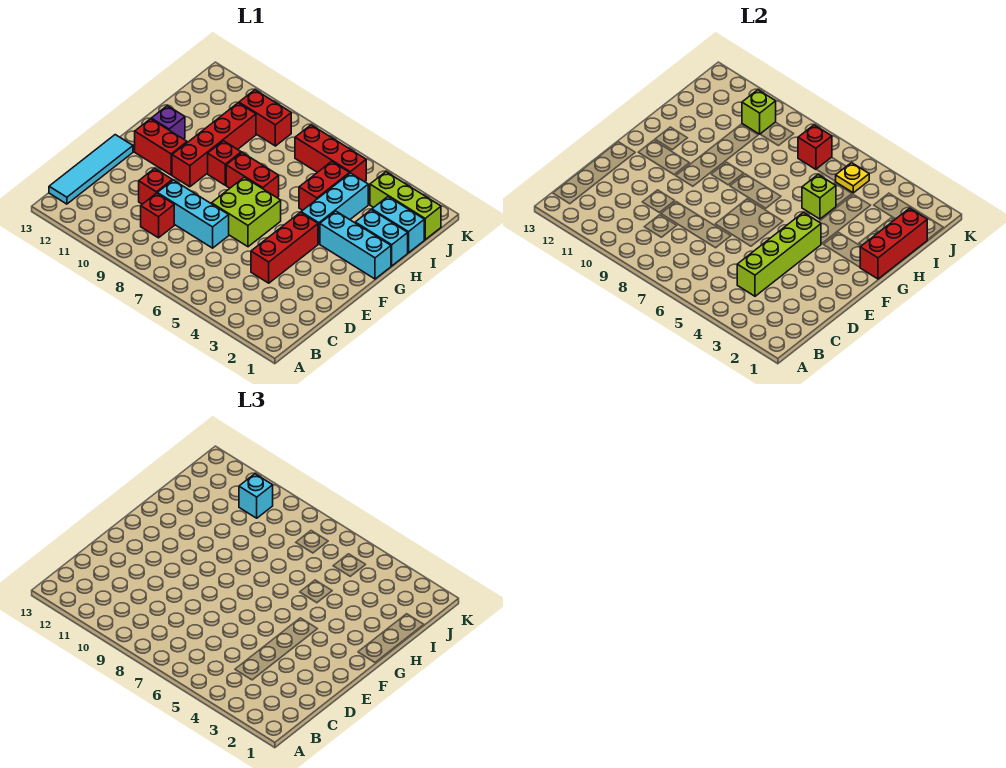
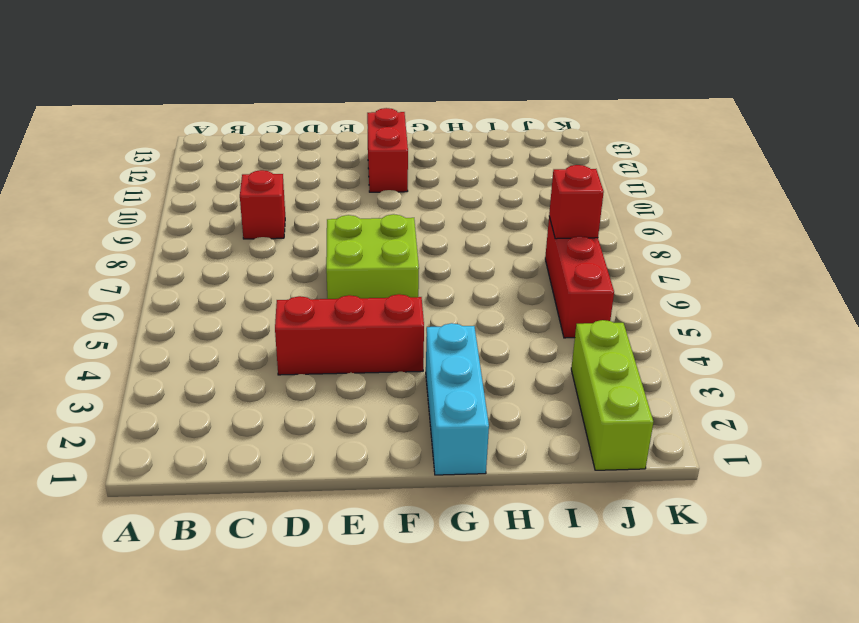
none -> cyan 1x4 tile [49,135,133,204]
none -> cyan 1x3 brick [157,180,229,248]
none -> red 1x1 brick [139,168,172,204]

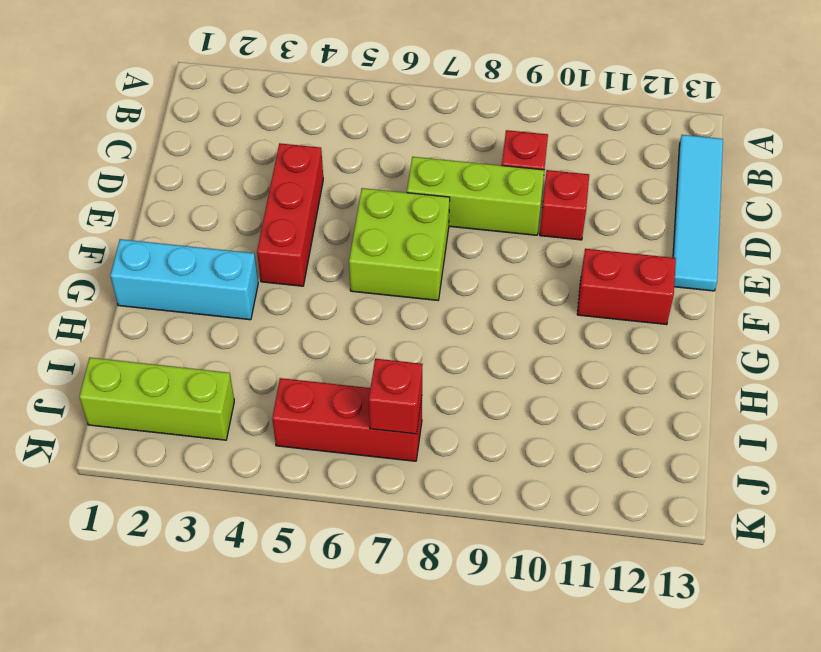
lime 1x3 brick [407,157,544,235] -> cyan 1x3 brick [157,180,229,248]
none -> red 1x4 brick [172,103,256,187]
none -> cyan 1x3 brick [301,173,368,244]
none -> red 1x2 brick [226,153,279,197]

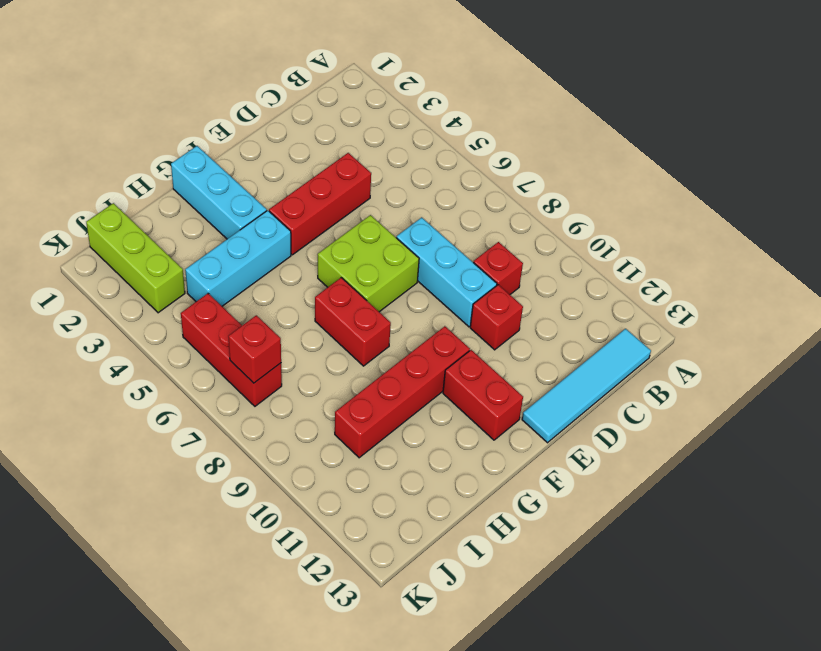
none -> red 1x1 brick [208,141,241,185]
none -> purple 1x1 brick [151,106,185,139]
none -> cyan 1x2 brick [355,210,408,266]

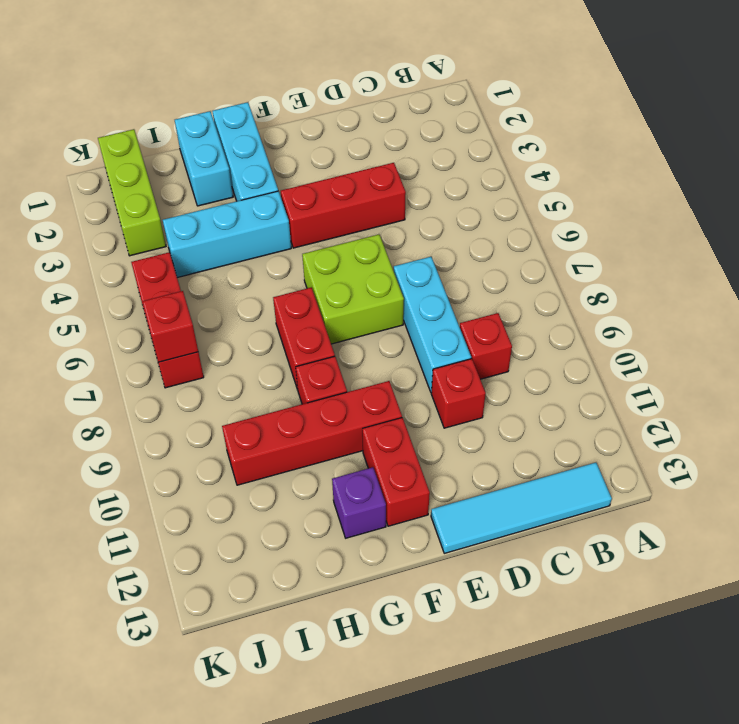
none -> red 1x2 brick [299,161,350,210]
none -> cyan 1x2 brick [372,197,424,253]
none -> red 1x2 brick [239,90,291,146]

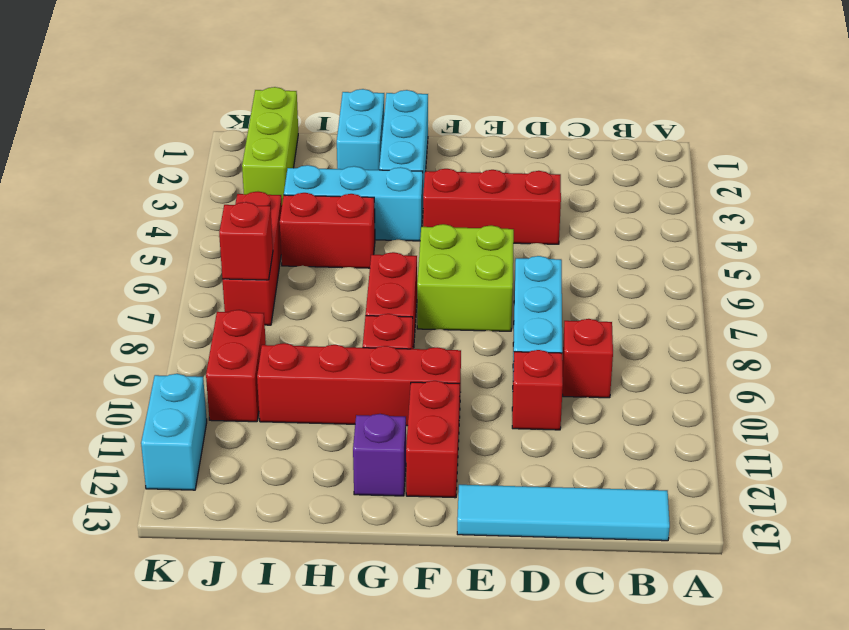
cyan 1x2 brick [141,374,207,490] -> cyan 1x2 brick moved to [372,197,424,253]
none -> lime 1x4 brick [737,212,821,296]
none -> red 1x3 brick [860,208,927,279]
none -> lime 1x1 brick [802,175,836,219]

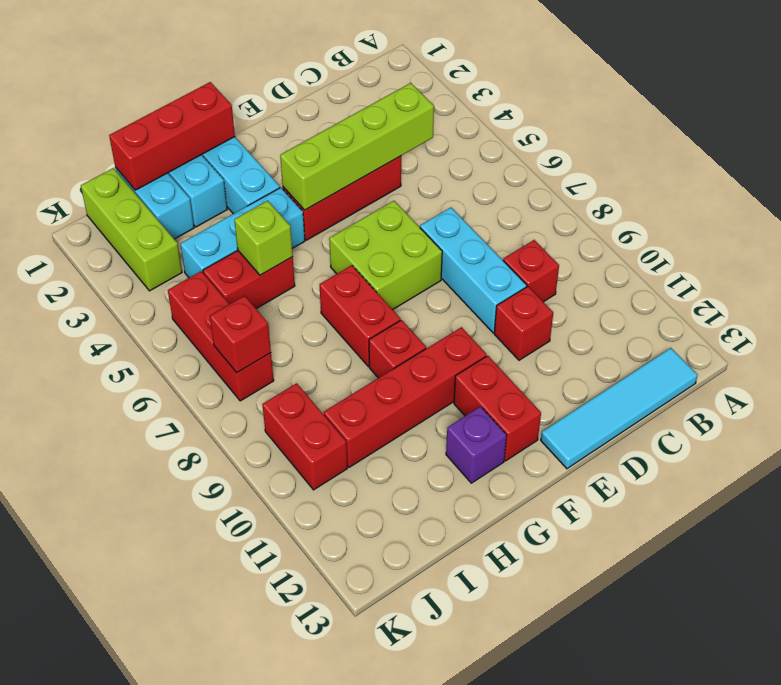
none -> yellow 1x1 plate [835,163,869,193]
none -> lime 1x1 brick [742,90,776,134]
none -> cyan 1x1 brick [239,474,273,518]

